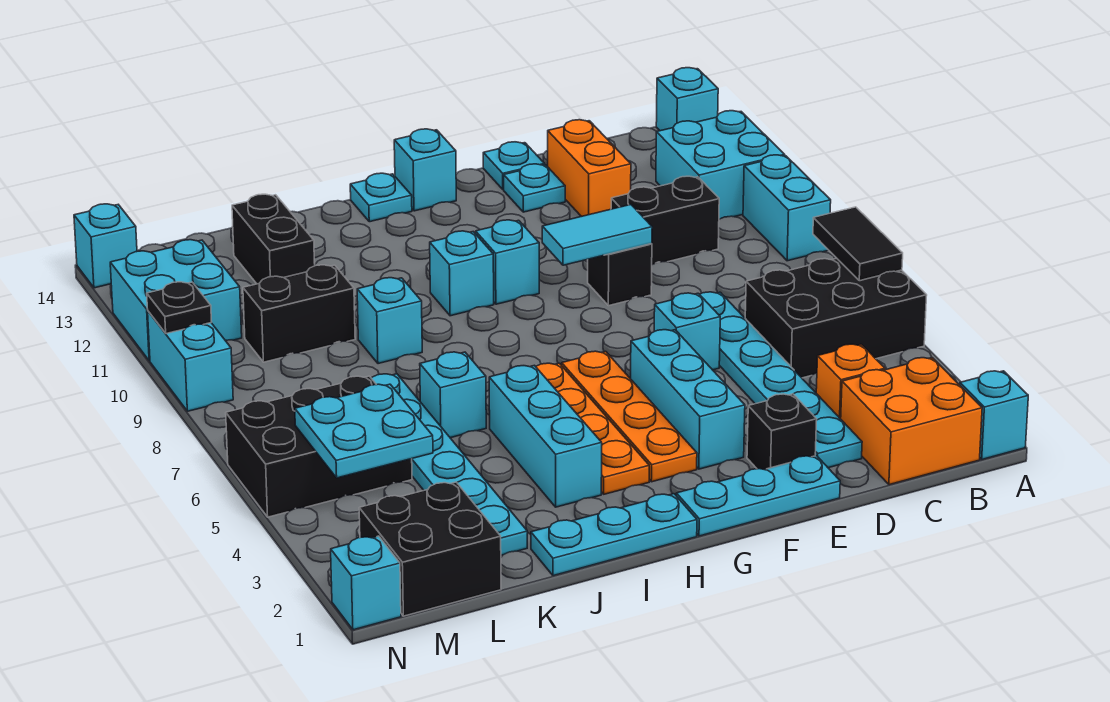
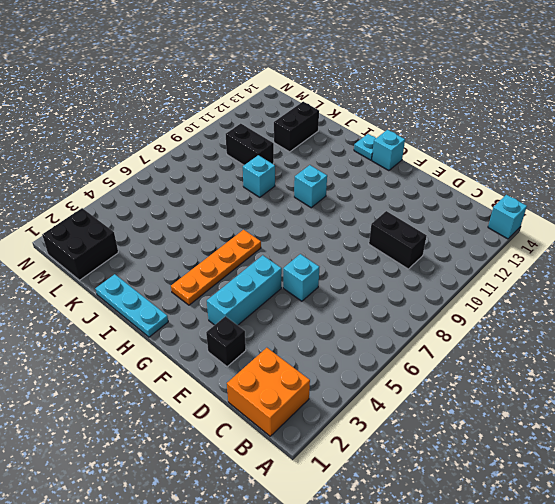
none -> cyan 1x1 brick [960,371,1028,459]
none -> black 2x3 brick [745,258,927,378]
none -> cyan 1x2 brick [743,155,831,261]
none -> cyan 2x2 brick [656,111,785,219]

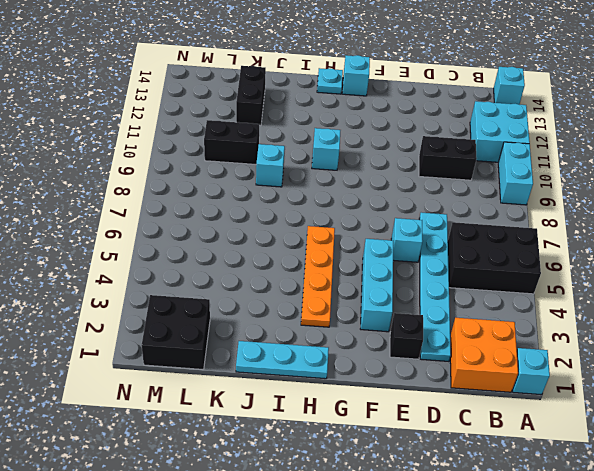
none -> orange 1x1 brick [816,344,885,419]
none -> orange 1x2 brick [548,120,631,217]
none -> cyan 1x3 plate [676,456,840,536]
none -> black 1x1 brick [588,244,652,306]

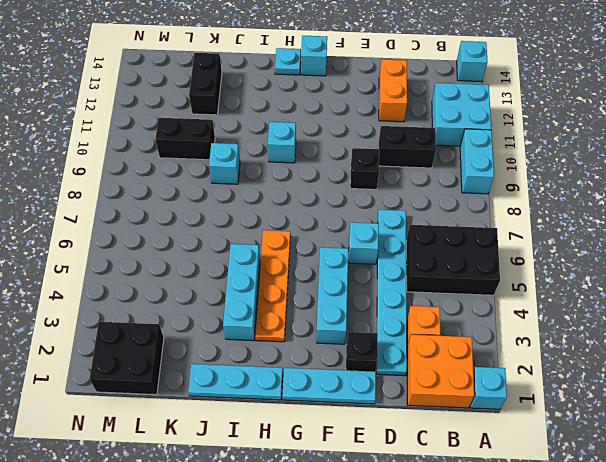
none -> cyan 1x1 plate [504,164,565,212]
none -> cyan 1x1 plate [483,142,545,190]
none -> orange 1x4 plate [562,351,697,482]
none -> cyan 1x1 brick [476,220,539,304]

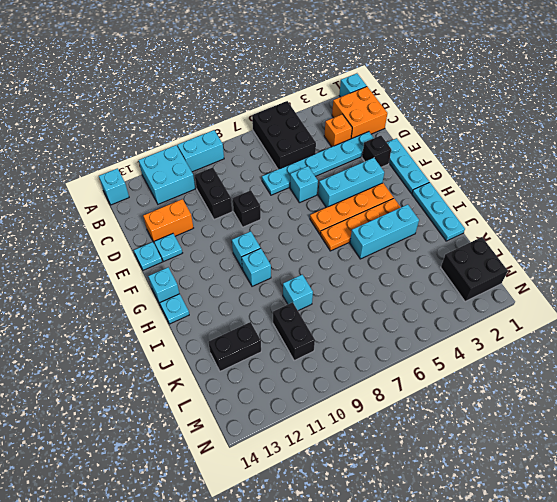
none -> cyan 1x1 brick [420,352,486,438]
none -> cyan 1x6 plate [371,374,527,555]
none -> black 2x3 brick [226,376,412,517]
none -> cyan 2x2 brick [110,240,242,361]

